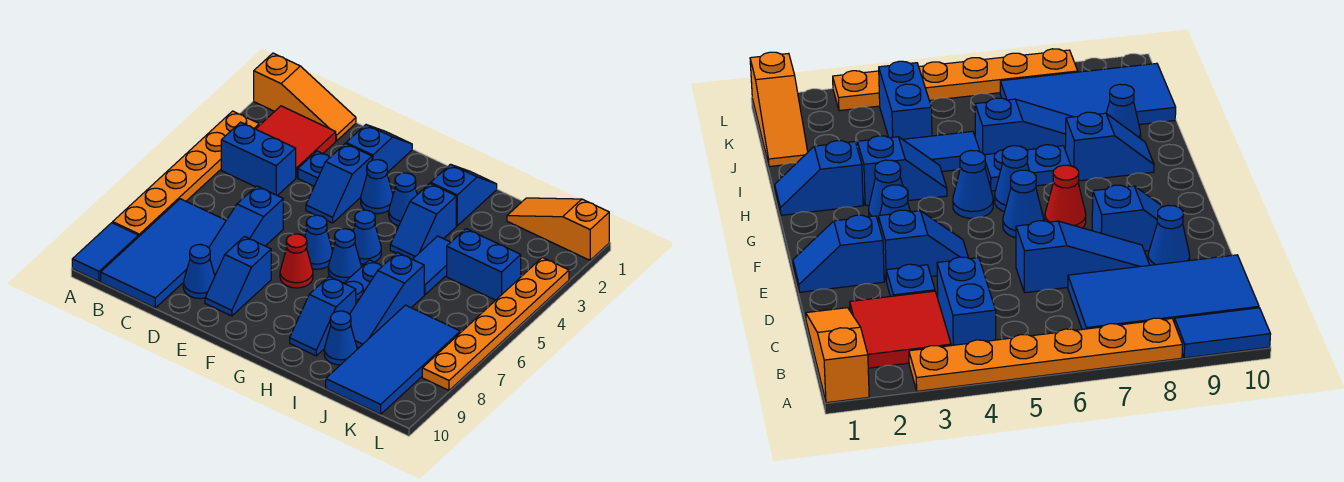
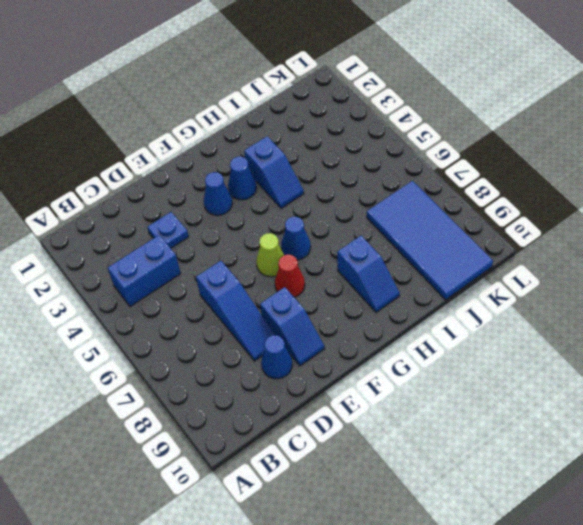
lime 1x1 cone [256,233,284,277] -> blue 1x1 cone [305,215,333,269]
none -> orange 1x3 slope [254,53,356,141]
none -> orange 1x6 plate [113,111,259,237]
none -> blue 1x2 tile [72,223,138,281]

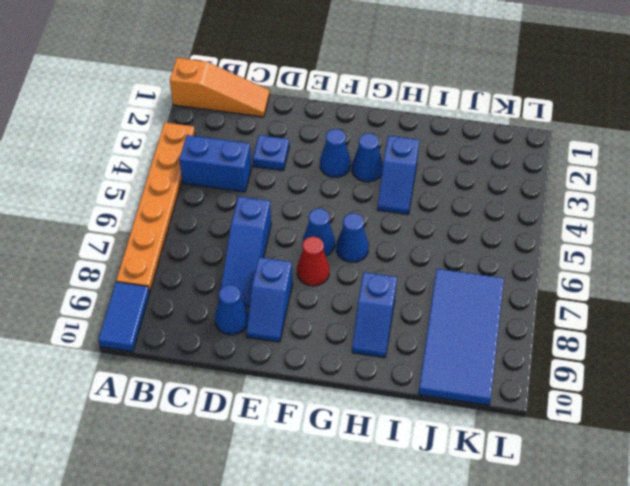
none -> red 2x2 tile [256,106,336,178]
none -> blue 2x4 tile [101,199,226,308]
none -> blue 1x2 slope [346,125,412,173]

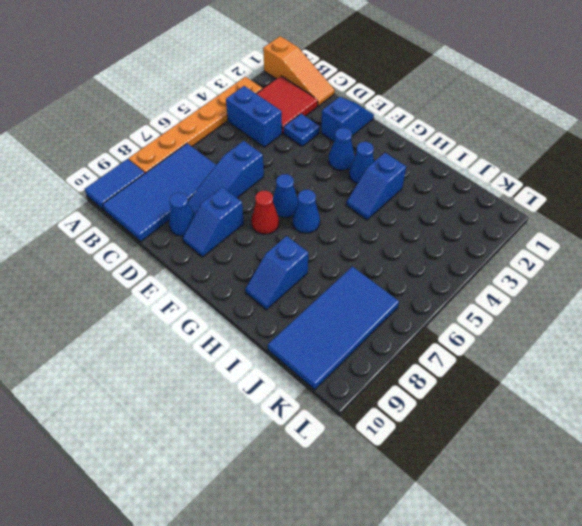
none -> blue 1x2 slope [306,144,372,223]
none -> blue 1x1 cone [353,210,381,264]
none -> blue 1x2 slope [431,164,497,226]

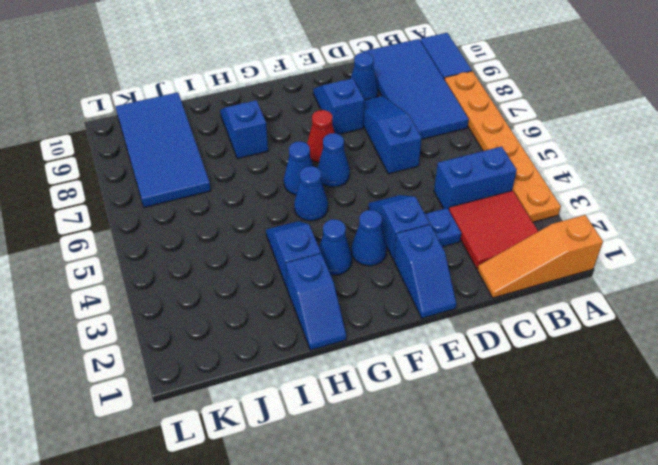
none -> blue 1x2 plate [344,260,382,303]
none -> blue 1x2 tile [413,236,451,295]
none -> blue 1x3 slope [350,253,424,348]

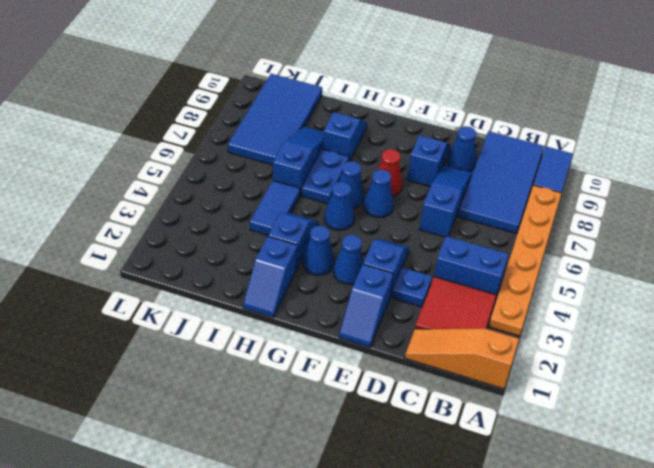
none -> blue 1x1 cone [324,311,357,365]
none -> orange 1x3 slope [507,198,609,260]
none -> blue 1x2 brick [447,229,521,300]

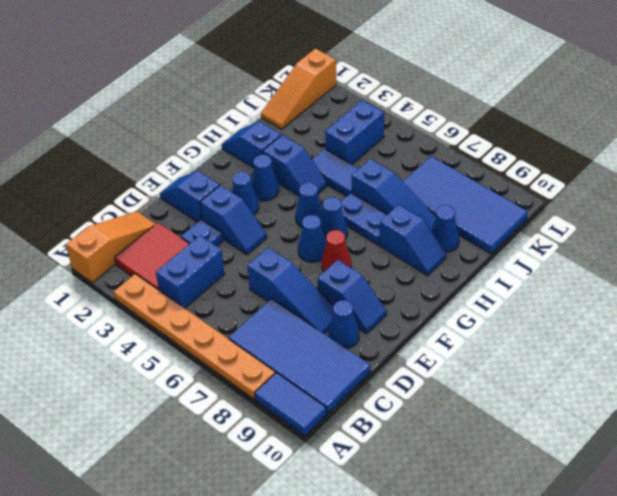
none -> orange 1x6 plate [422,257,569,390]

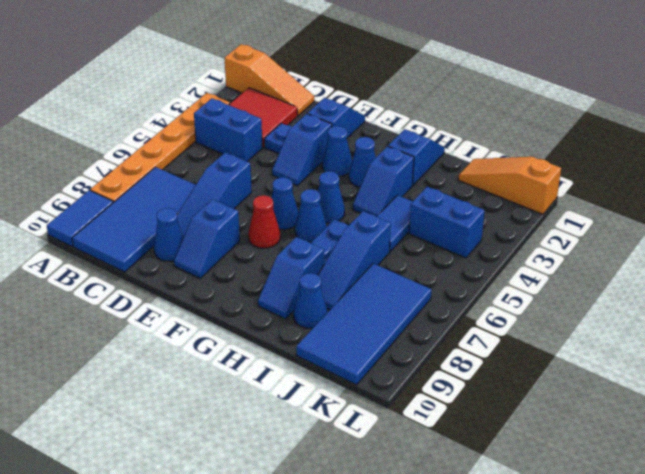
none -> orange 1x6 plate [422,257,569,390]

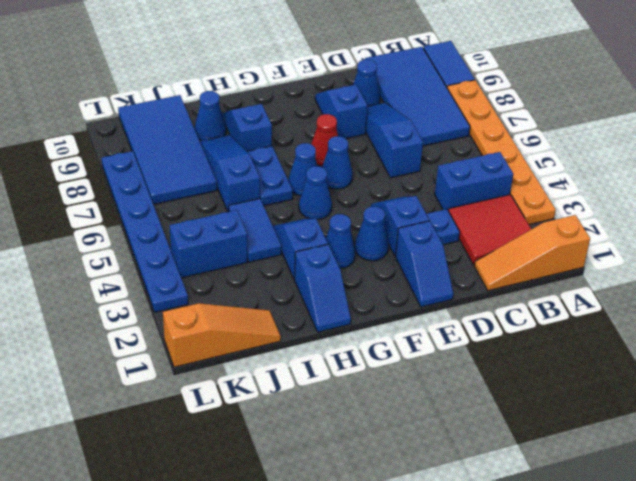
blue 1x6 plate [102,151,188,312] -> orange 1x6 plate [422,257,569,390]

